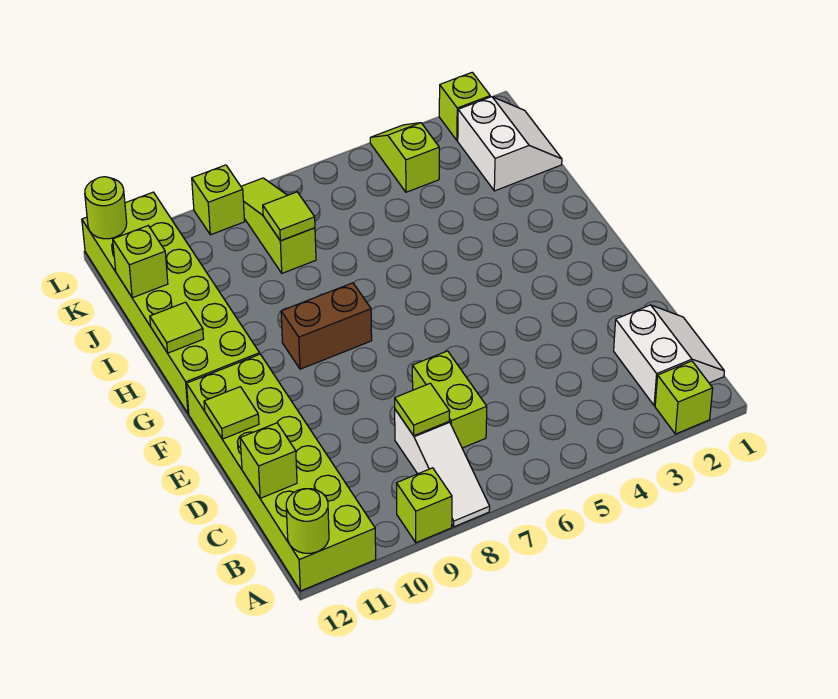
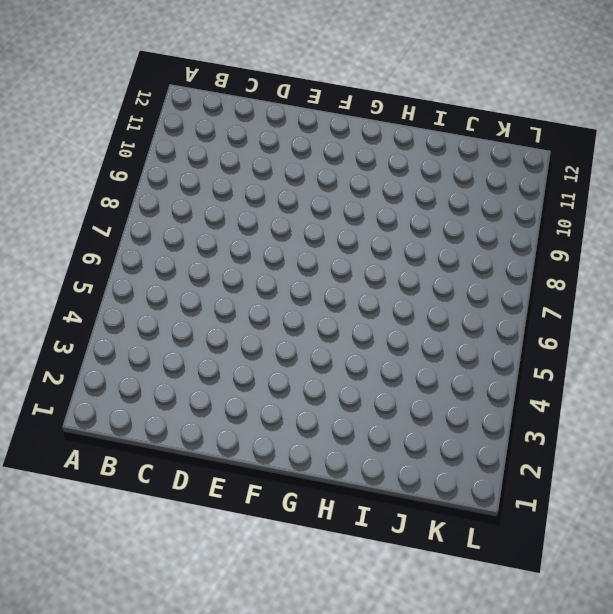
none -> lime 1x1 brick [655,361,713,434]
none -> white 1x3 slope [395,410,490,527]
none -> lime 1x1 brick [396,468,452,543]

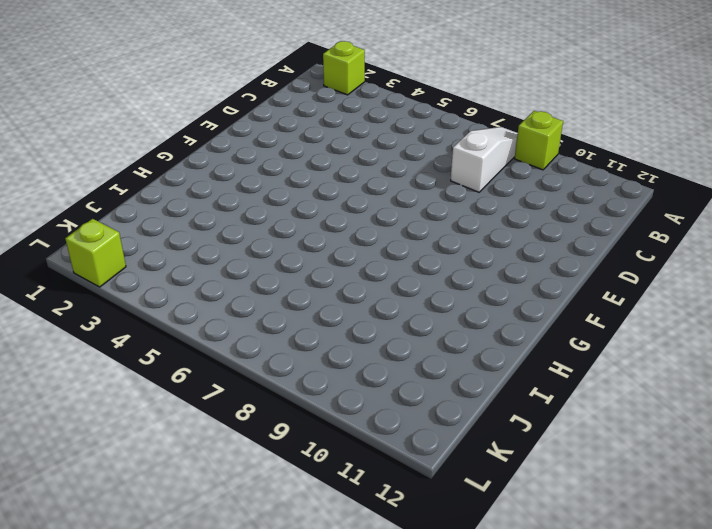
none -> lime 2x6 brick [187,354,376,591]
none -> white 2x2 slope [614,305,724,406]
none -> lime 1x2 brick [412,351,487,448]

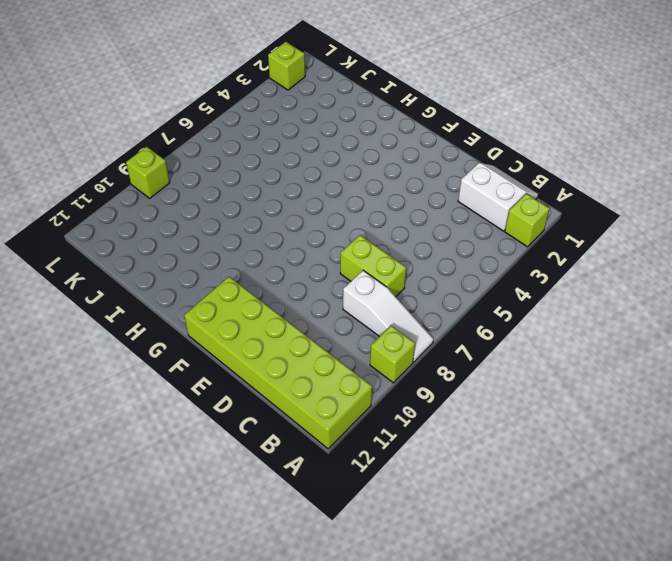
none -> brown 1x2 brick [281,283,372,369]
none -> lime 2x6 brick [82,192,260,414]
none -> white 2x2 slope [458,97,562,191]

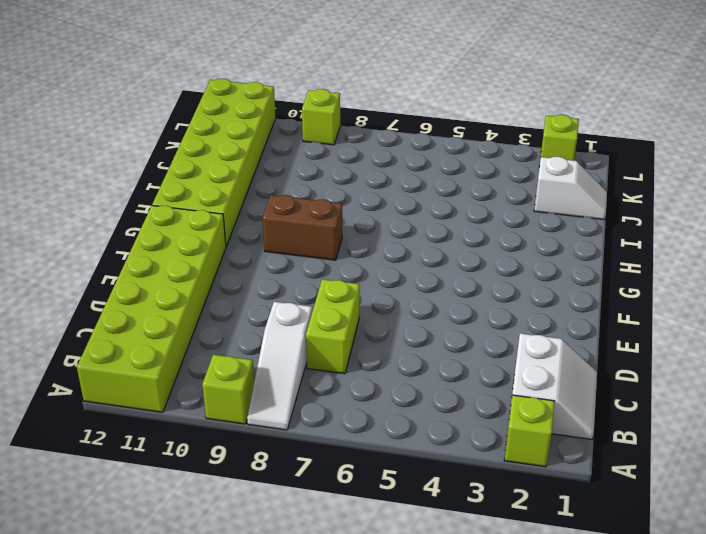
white 1x2 slope [534,157,607,220] -> white 2x2 slope [458,97,562,191]
none -> lime 1x3 slope [241,178,316,273]
none -> lime 1x2 slope [370,123,439,192]
none -> lime 1x1 round brick [286,489,329,553]

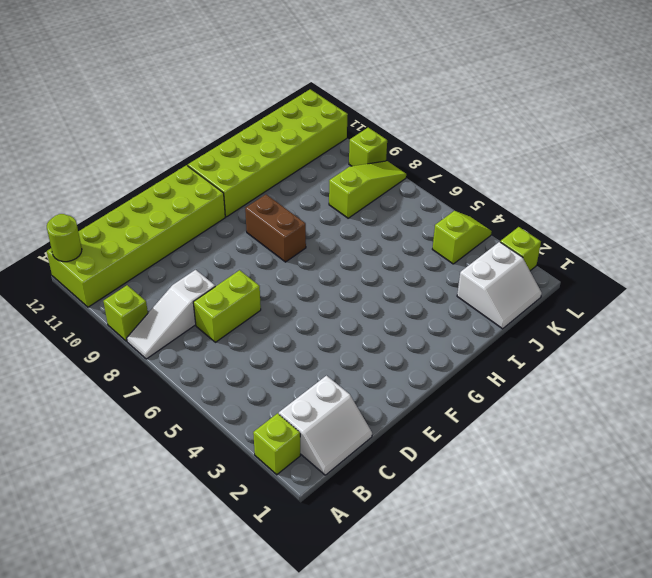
none -> lime 1x1 tile [395,383,450,436]
none -> lime 1x1 brick [240,423,297,498]
none -> lime 1x1 tile [204,387,259,439]

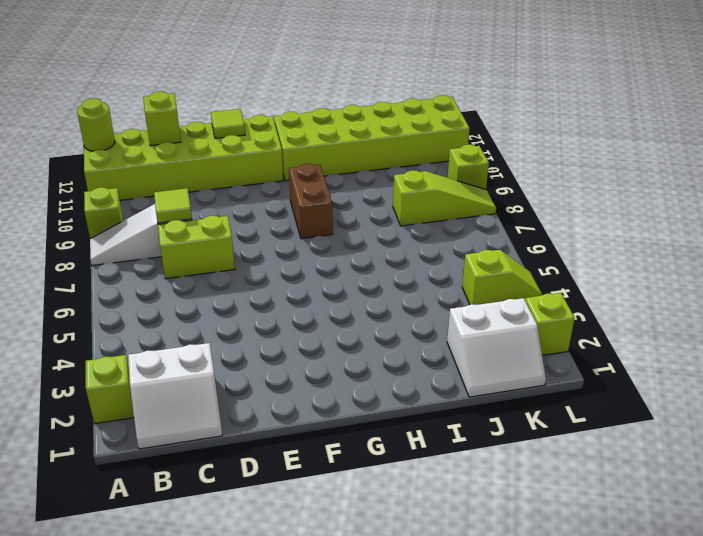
none -> lime 1x1 tile [150,302,204,353]
none -> lime 1x1 tile [263,192,315,241]
none -> lime 1x1 brick [113,226,168,298]

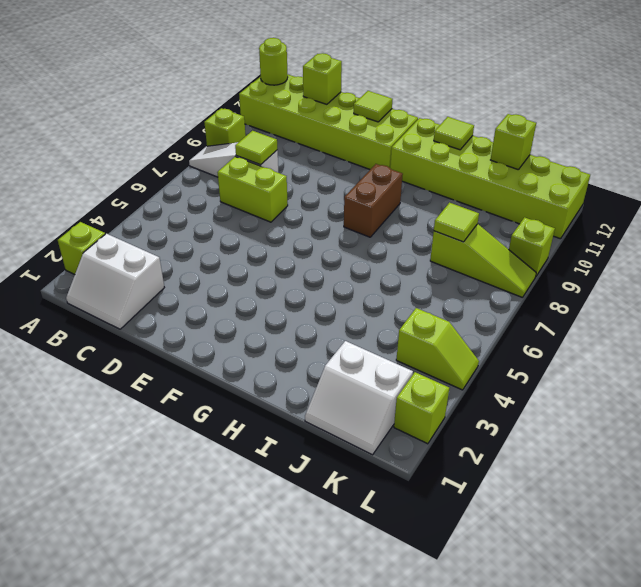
none -> lime 1x1 round brick [85,177,127,239]

